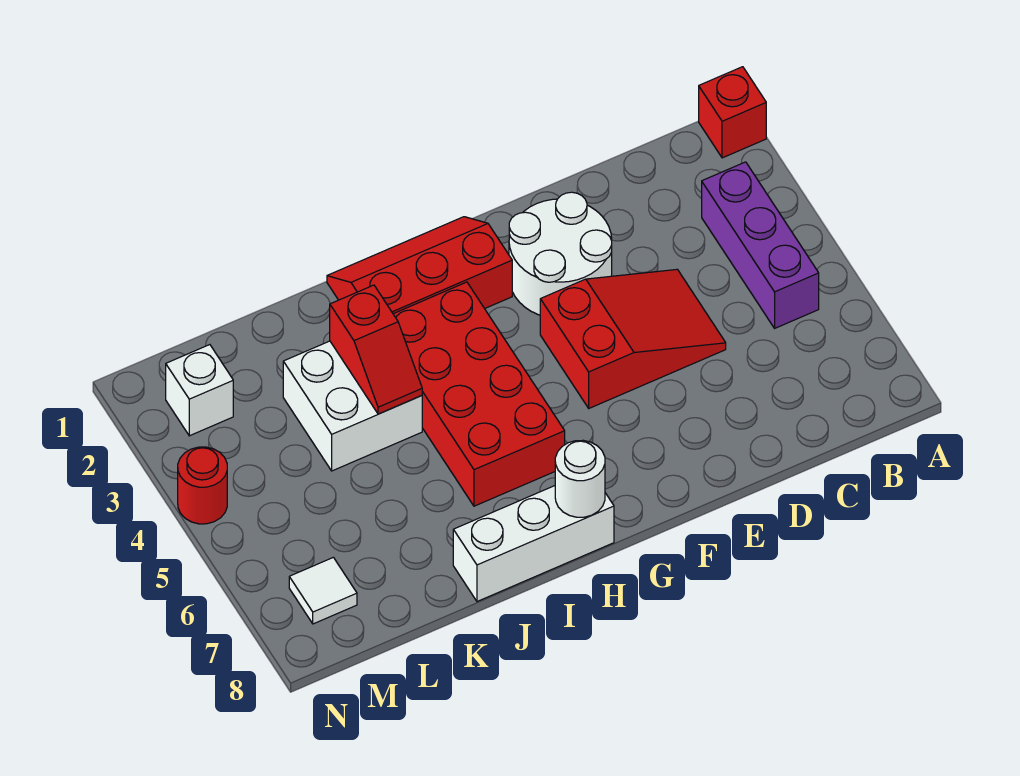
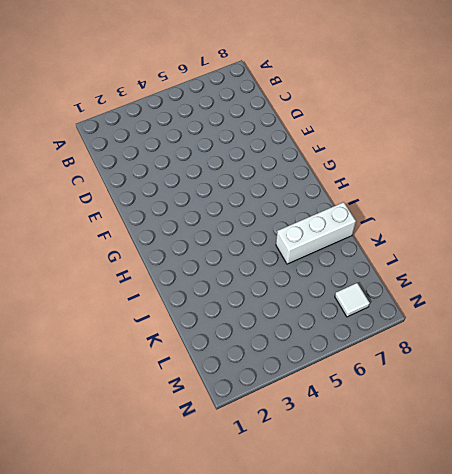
white 1x3 brick [276,202,356,264] -> white 1x3 brick turned to [453,486,614,602]
none -> red 1x1 brick [699,67,766,158]
none -> purple 1x3 brick [702,162,819,328]
none -> red 2x3 slope [540,269,726,408]

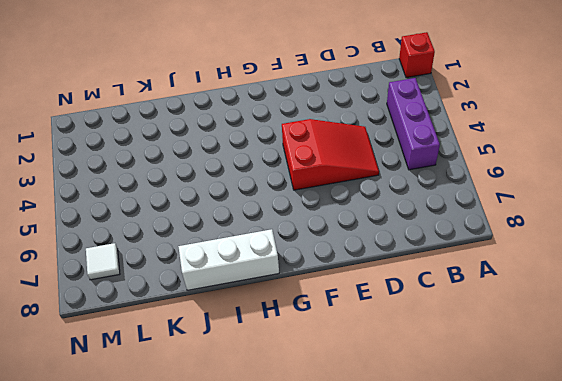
none -> white 2x2 round brick [509,192,612,315]
none -> red 2x3 slope [327,217,512,314]
none -> red 2x4 brick [393,282,565,506]

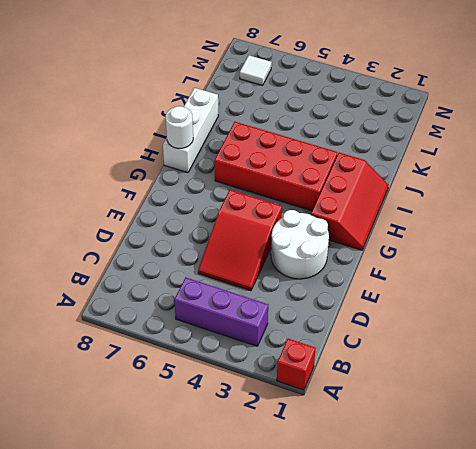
none -> white 2x2 brick [283,341,422,471]
none -> white 1x1 brick [166,345,233,436]
none -> red 1x1 round brick [178,447,227,524]

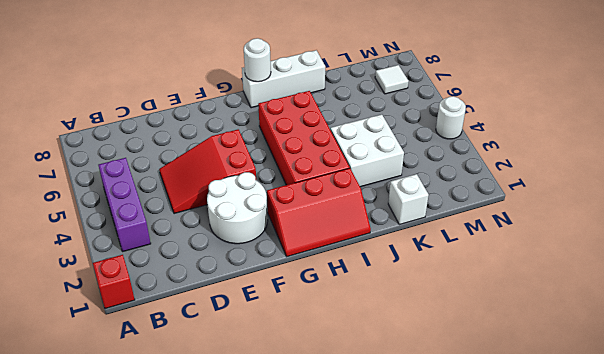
white 1x1 brick [388,174,429,225] -> white 1x1 brick moved to [166,345,233,436]
white 1x1 round brick [436,96,466,139] -> red 1x1 round brick [178,447,227,524]
none -> red 1x2 slope [330,285,422,414]

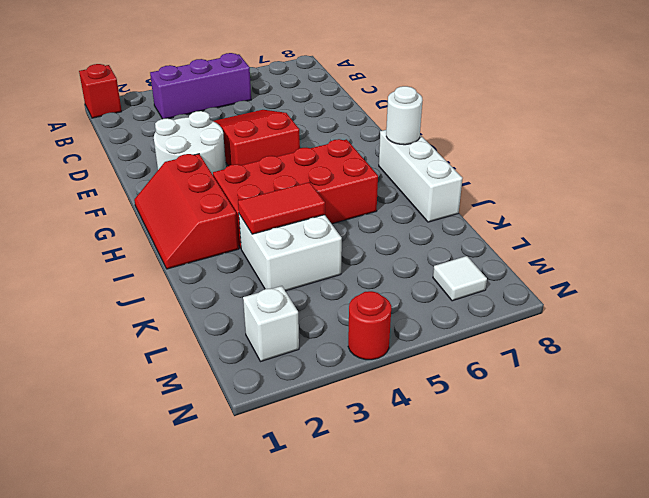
red 1x2 tile [238,182,325,234] -> red 1x2 slope [330,285,422,414]

